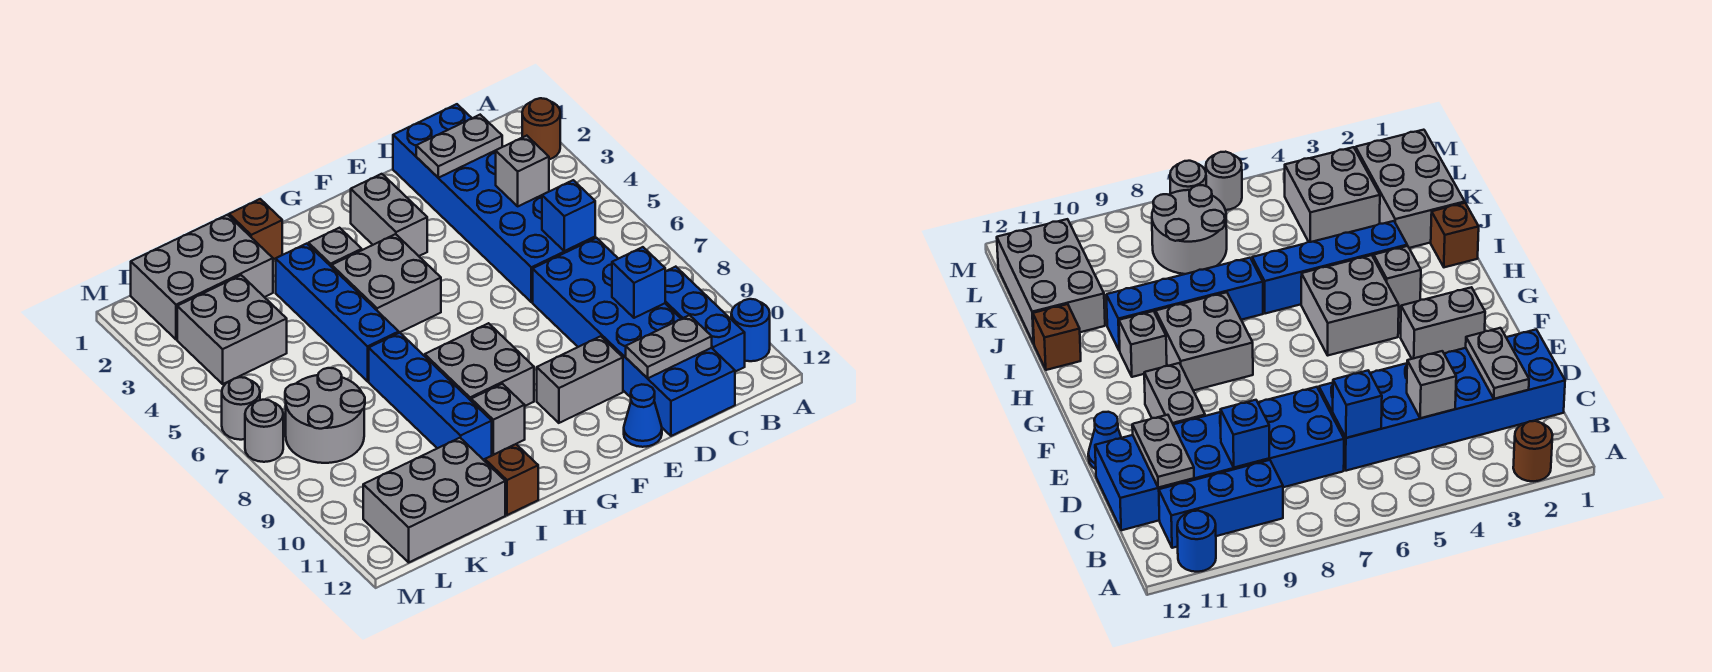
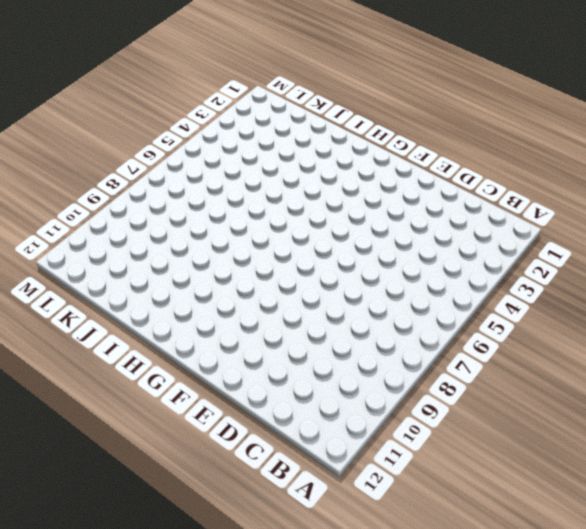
none -> brown 1x1 round brick [522,98,560,159]
none -> blue 1x1 round brick [731,299,770,361]
none -> blue 1x3 brick [665,267,745,372]

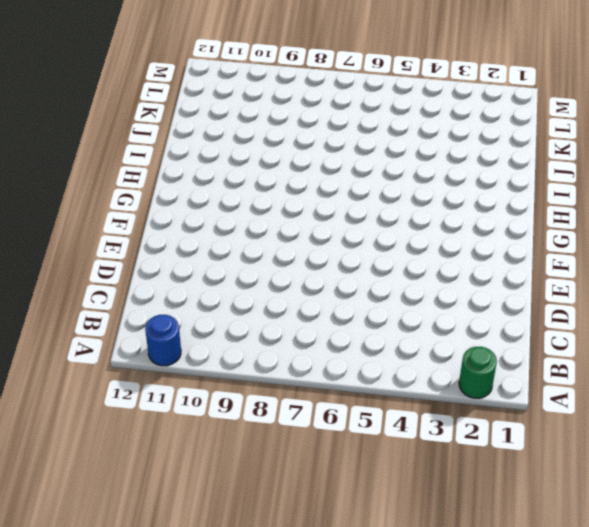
green 1x1 round brick [459,347,497,398] -> brown 1x1 round brick [522,98,560,159]
none -> blue 1x3 brick [665,267,745,372]
none -> blue 2x6 brick [393,104,595,302]
none -> blue 2x6 brick [533,238,735,436]

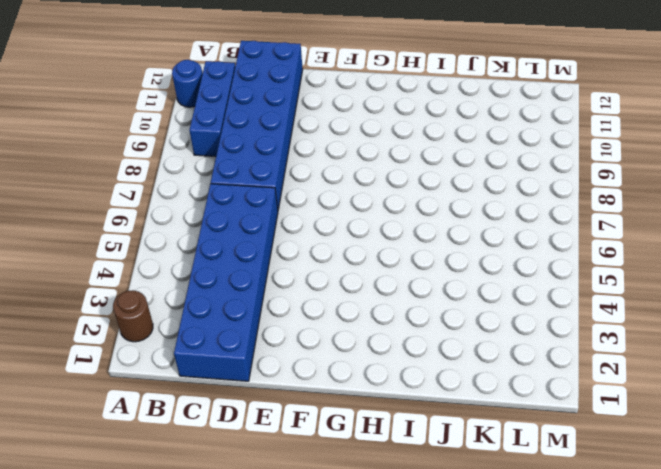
none -> grey 1x2 brick [537,336,623,423]
none -> blue 1x1 cone [624,384,662,447]
none -> grey 1x2 brick [351,174,427,256]

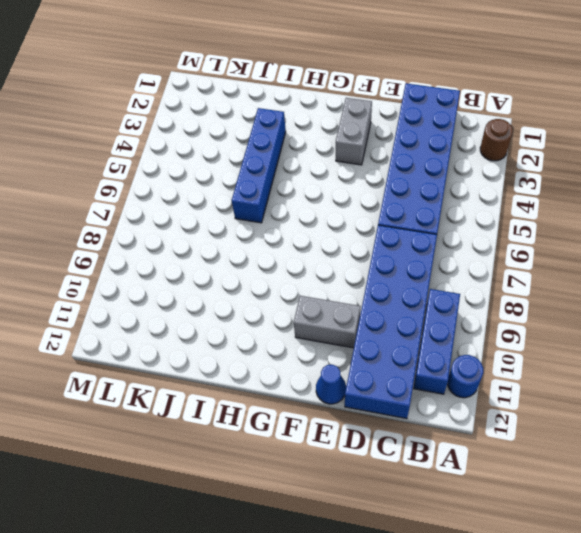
none -> grey 2x2 brick [332,234,441,333]
none -> grey 2x2 brick [425,323,534,406]
none -> grey 1x1 brick [308,228,362,267]

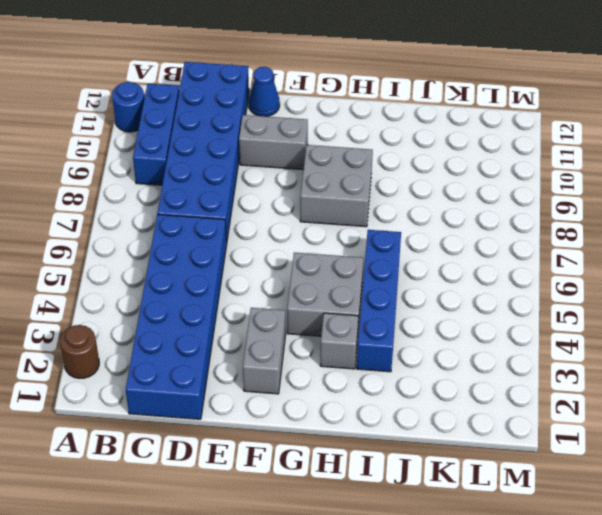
none -> grey 1x1 brick [471,384,525,455]
none -> brown 1x1 brick [229,199,282,259]
none -> blue 1x4 brick [369,333,492,460]

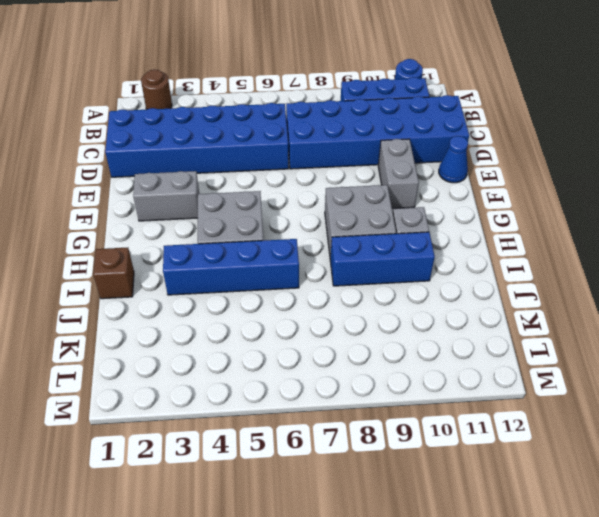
blue 1x3 brick [330,232,435,286] -> blue 1x4 brick [369,333,492,460]
none -> grey 1x1 brick [308,228,362,267]
none -> brown 1x1 brick [485,444,538,515]
none -> grey 2x3 brick [131,215,273,340]

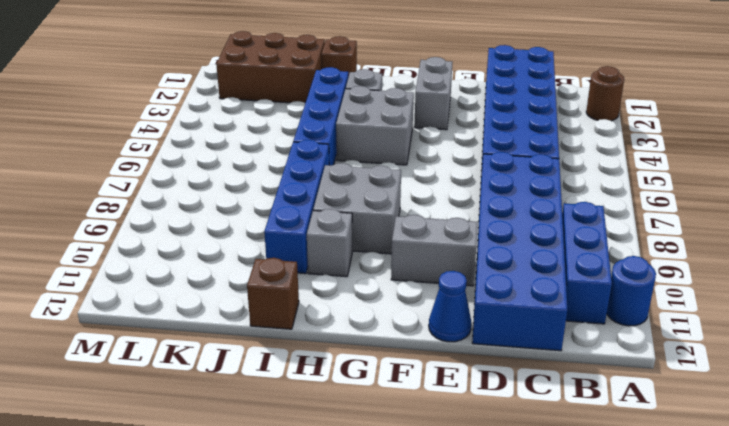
brown 2x3 brick [216,31,325,103] -> grey 2x3 brick [131,215,273,340]
none -> grey 2x3 brick [363,438,505,562]
none -> grey 2x2 brick [177,275,287,384]
none -> grey 2x2 round brick [285,368,365,463]

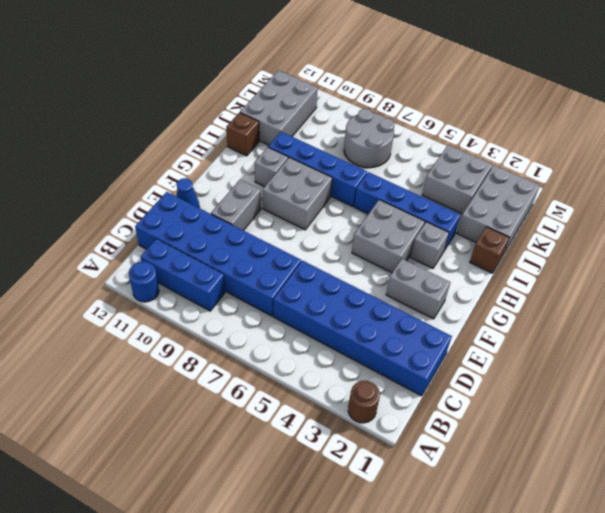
none -> grey 1x1 round brick [222,377,260,440]
none -> grey 1x1 round brick [245,400,283,462]
none -> grey 1x2 plate [416,115,502,178]

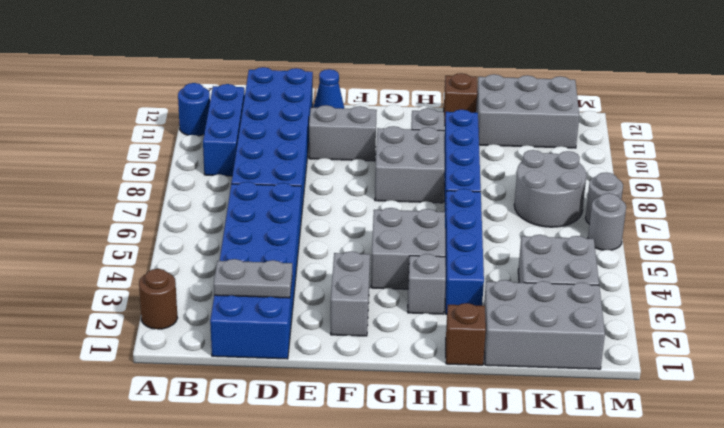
none -> grey 1x1 brick [496,136,549,206]
none -> blue 1x1 brick [542,180,595,251]
none -> blue 1x1 brick [612,247,665,318]

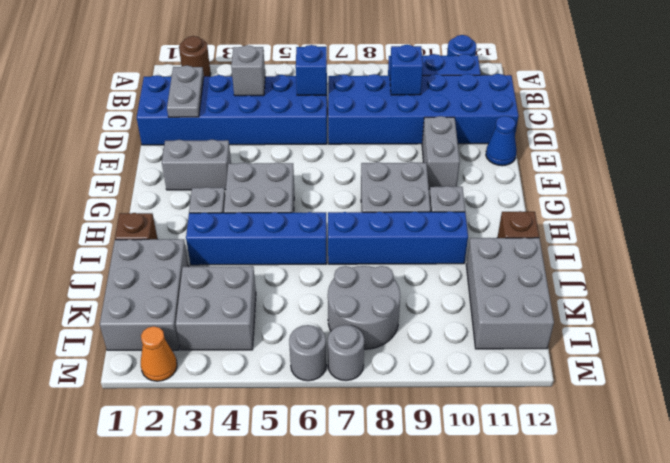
orange 1x1 cone [141,326,177,381] -> none
none -> grey 1x2 plate [626,315,712,378]

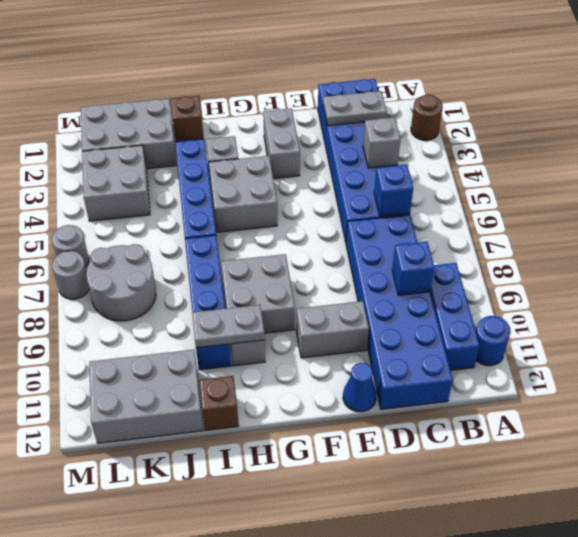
grey 1x2 plate [192,305,265,348] -> grey 1x2 plate moved to [626,315,712,378]

